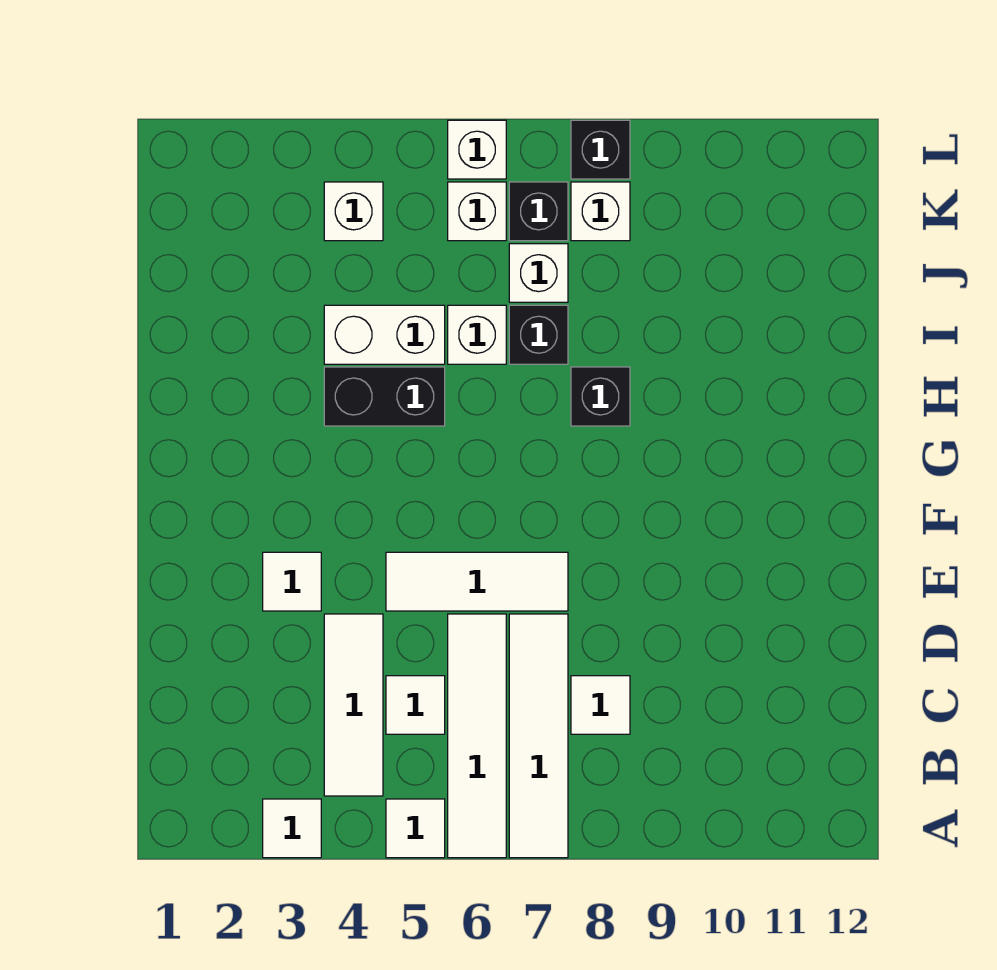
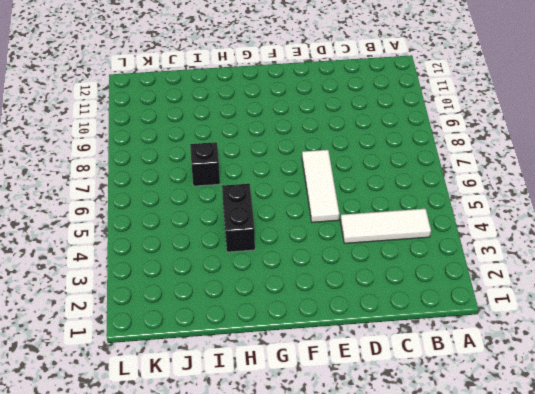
none -> white 1x1 tile [263,799,321,858]
none -> white 1x1 tile [386,799,445,858]
none -> white 1x4 tile [448,614,506,858]

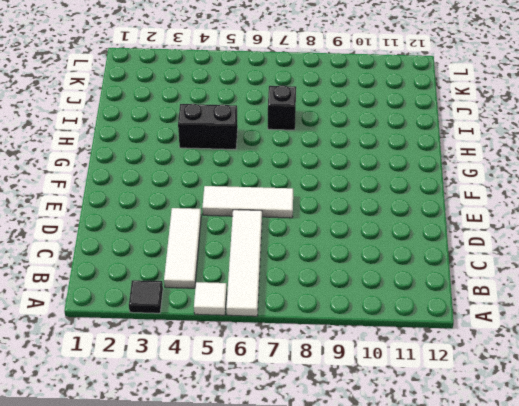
black 1x1 tile [129,280,163,313] -> white 1x1 tile [263,799,321,858]
none -> white 1x4 tile [509,614,568,858]
none -> white 1x1 tile [386,676,445,734]
none -> white 1x1 tile [571,676,630,734]

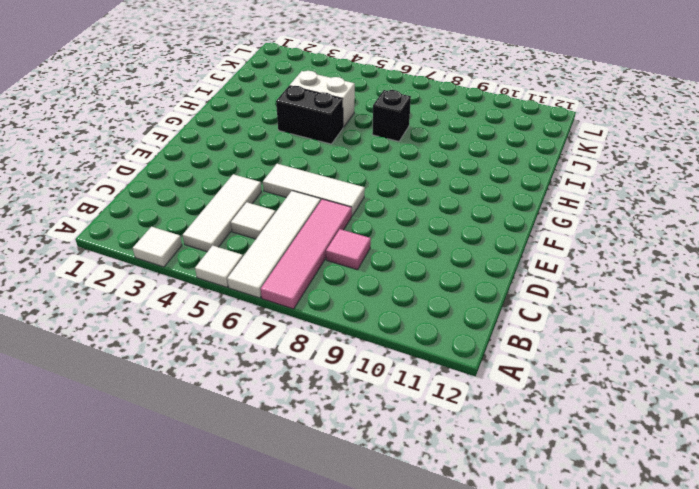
pink 1x4 tile [261,199,352,309] -> white 1x4 tile [509,614,568,858]
pink 1x1 tile [326,229,371,270] -> white 1x1 tile [571,676,630,734]
none -> white 1x1 tile [263,552,321,611]
none -> black 1x1 brick [571,367,630,426]
none -> white 1x1 brick [448,305,506,364]

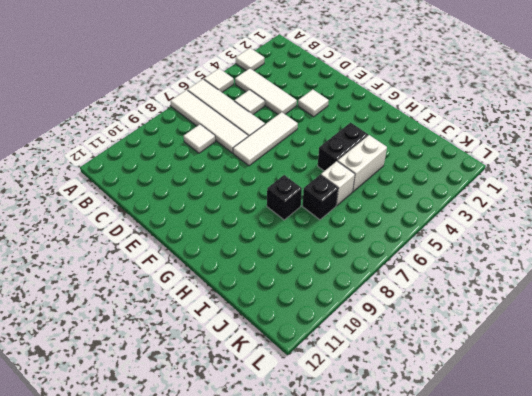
none -> white 1x1 brick [509,244,568,302]
none -> white 1x1 brick [324,182,383,241]
none -> white 1x1 brick [448,182,506,241]

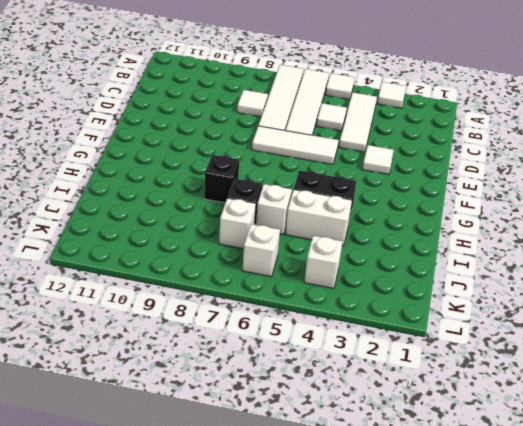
none -> black 1x1 brick [509,182,568,241]
none -> white 1x1 brick [571,182,630,241]
none -> white 1x1 brick [448,120,506,179]

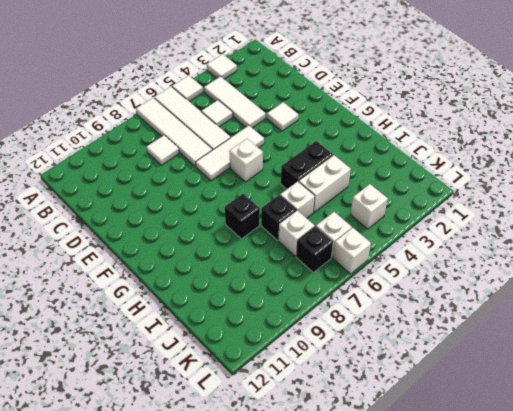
white 1x1 brick [229,139,263,182] -> white 1x1 brick moved to [571,182,630,241]
none -> black 1x1 brick [571,120,630,179]

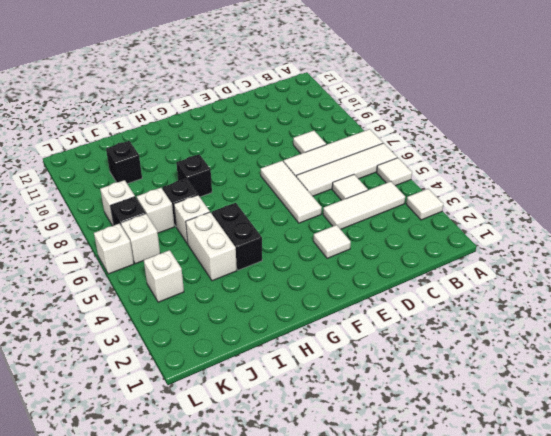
black 1x1 brick [106,141,142,184] -> black 1x1 brick moved to [571,120,630,179]

